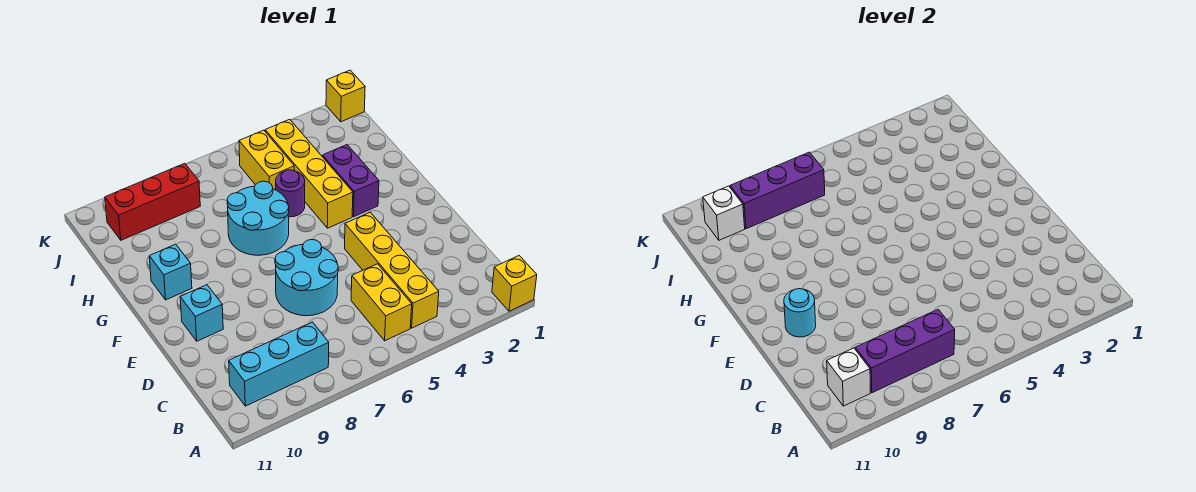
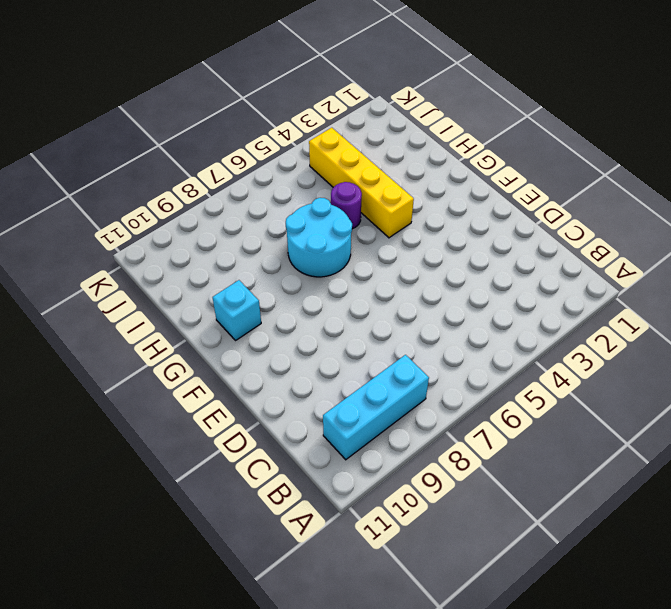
none -> yellow 1x1 brick [492,256,537,311]
none -> yellow 1x4 brick [345,212,439,328]
none -> yellow 1x2 brick [351,264,412,341]

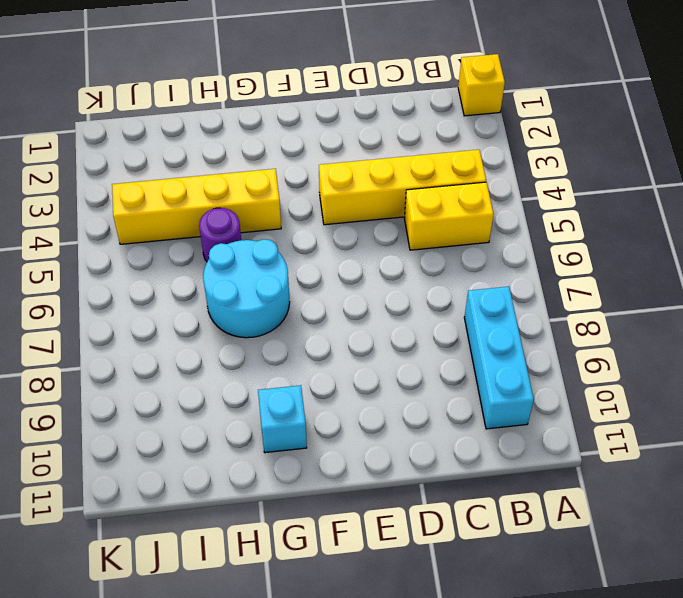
none -> cyan 2x2 round brick [275,240,338,316]
none -> cyan 1x1 brick [180,285,223,341]
none -> purple 1x2 brick [322,145,379,217]

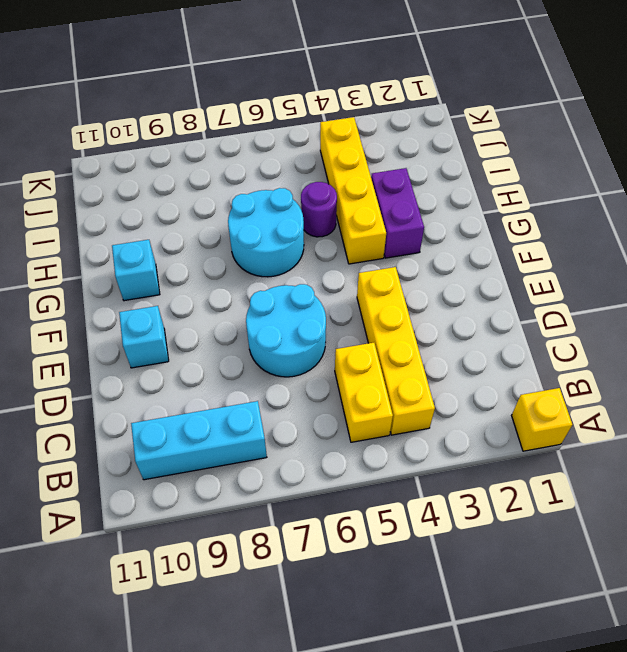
none -> yellow 1x2 brick [239,130,294,190]
none -> red 1x3 brick [105,163,200,240]
none -> yellow 1x1 brick [326,70,365,122]

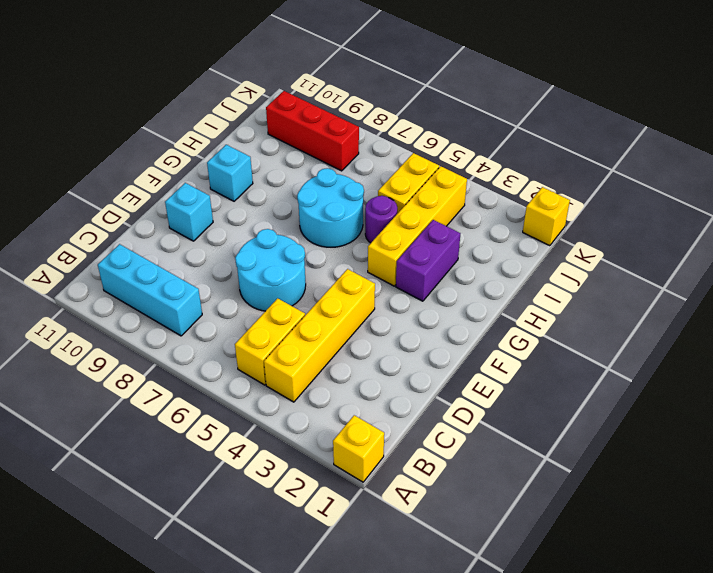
none -> purple 1x3 brick [855,310,955,393]
none -> white 1x1 brick [827,348,870,406]
none -> cyan 1x1 round brick [784,289,816,337]

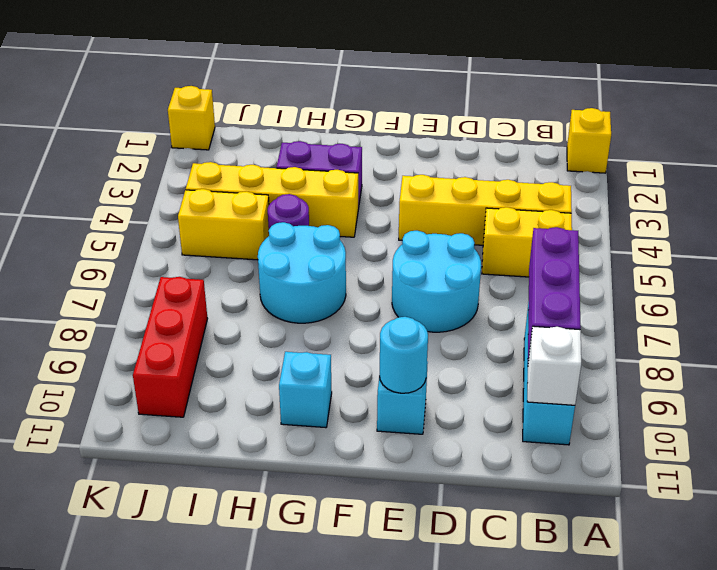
none -> purple 1x3 brick [730,152,825,229]
none -> white 1x1 brick [703,186,745,240]

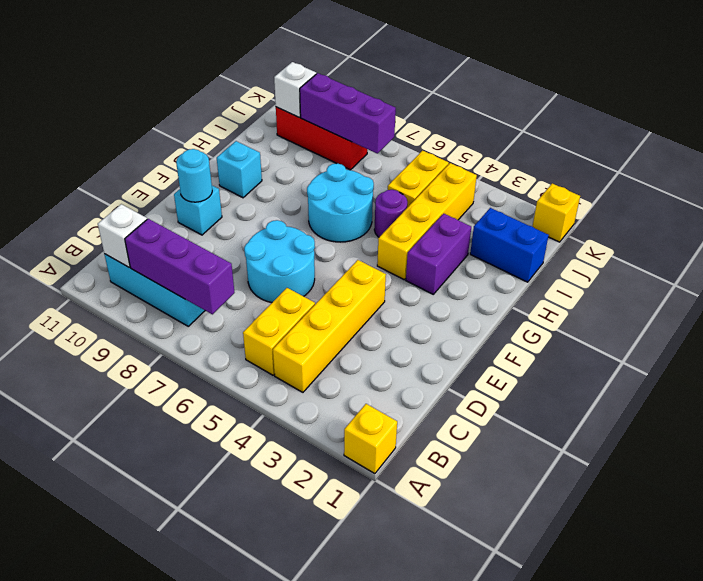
blue 1x2 brick [470,208,549,282] -> none

